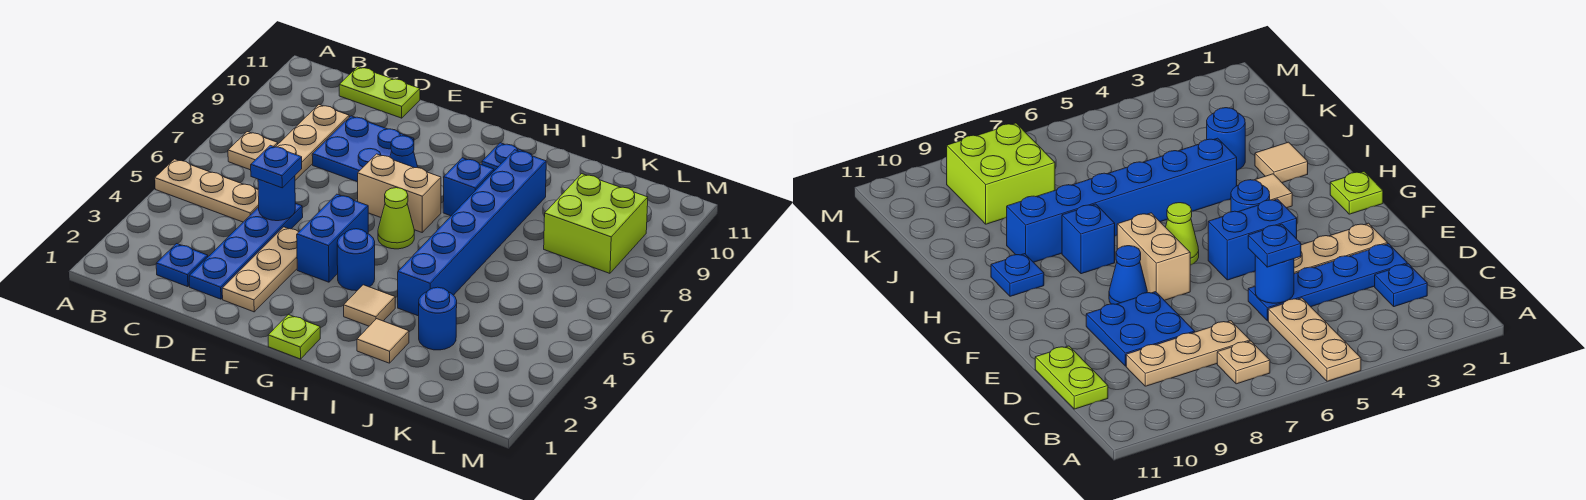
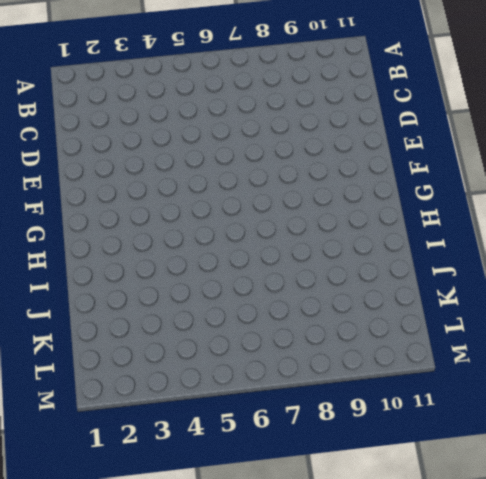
none -> tan 1x3 plate [155,159,259,222]
none -> tan 1x1 plate [228,132,278,170]
none -> blue 1x1 plate [156,244,208,287]

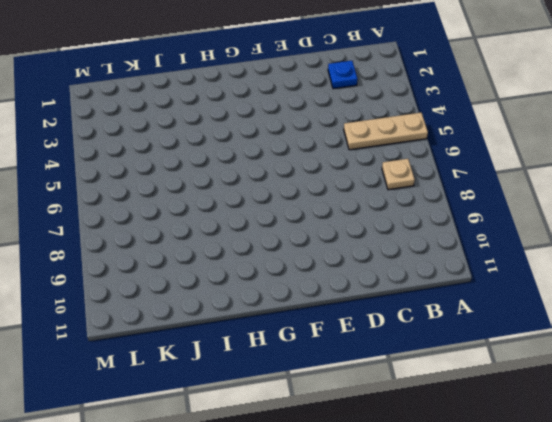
none -> tan 1x3 plate [276,105,349,180]
none -> lime 1x2 plate [339,67,420,118]
none -> blue 1x4 plate [189,203,303,299]

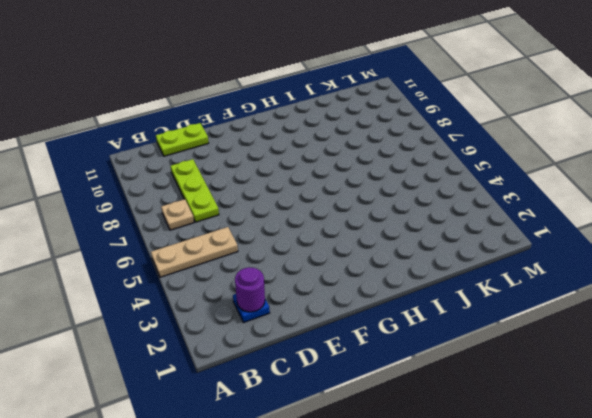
purple 1x1 round brick [235,268,265,312] -> none
lime 1x3 plate [171,159,219,222] -> tan 1x3 plate [276,105,349,180]
none -> blue 1x4 plate [189,203,303,299]
none -> blue 2x2 plate [312,116,414,182]
none -> tan 1x3 plate [222,227,299,312]

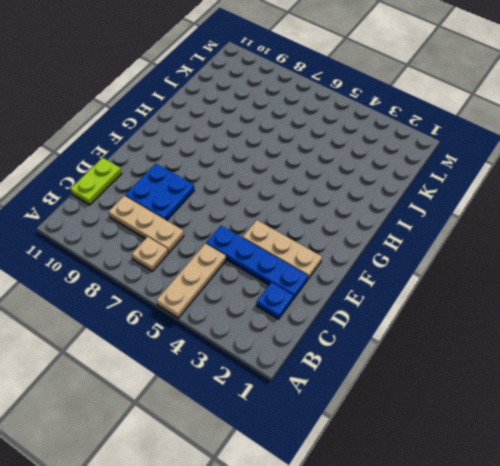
none -> blue 1x2 brick [297,194,368,282]
none -> tan 1x2 brick [358,154,441,232]
none -> blue 1x1 cone [390,136,418,168]

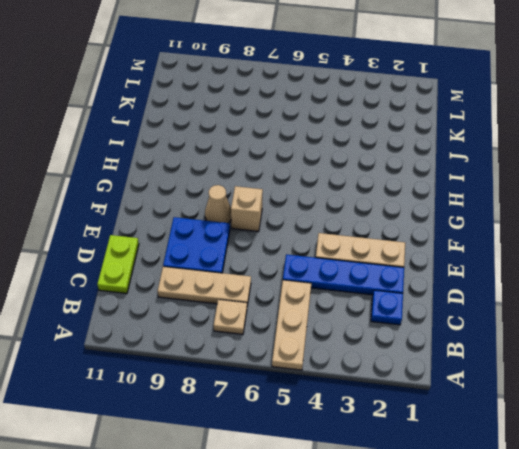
tan 1x1 brick [231,186,263,232] -> tan 1x2 brick [358,154,441,232]
tan 1x1 cone [205,185,231,223] -> blue 1x1 cone [390,136,418,168]
none -> blue 1x2 brick [297,194,368,282]
none -> lime 1x1 plate [268,314,320,359]
none -> blue 1x1 round brick [337,229,375,291]

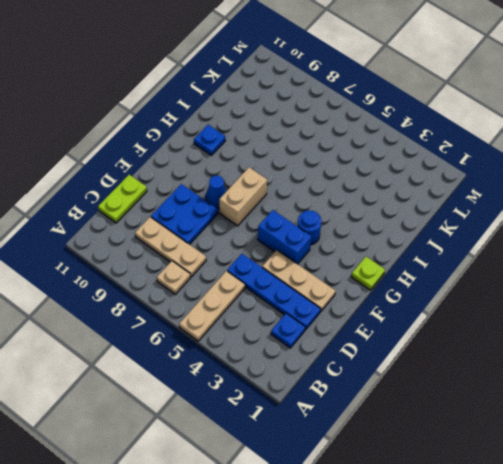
none -> lime 1x1 cone [378,188,415,249]
none -> tan 1x1 tile [344,285,395,326]
none -> blue 1x1 brick [443,158,494,216]

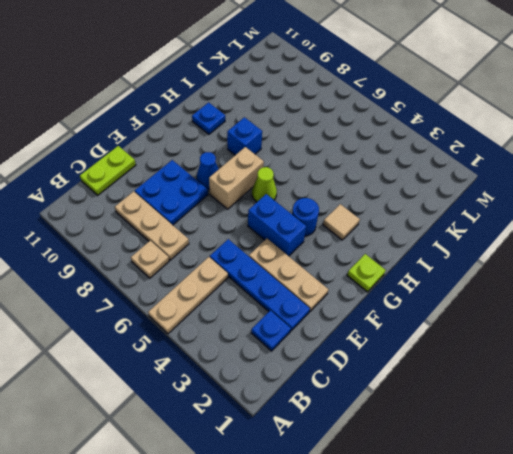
none -> tan 1x1 tile [357,319,409,363]
none -> blue 1x6 brick [398,150,546,316]
none -> blue 1x1 round brick [419,287,457,350]

